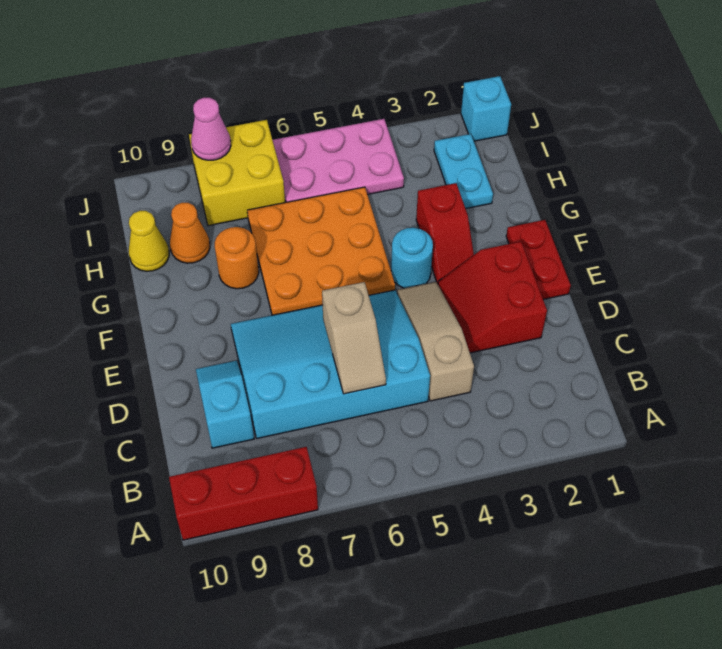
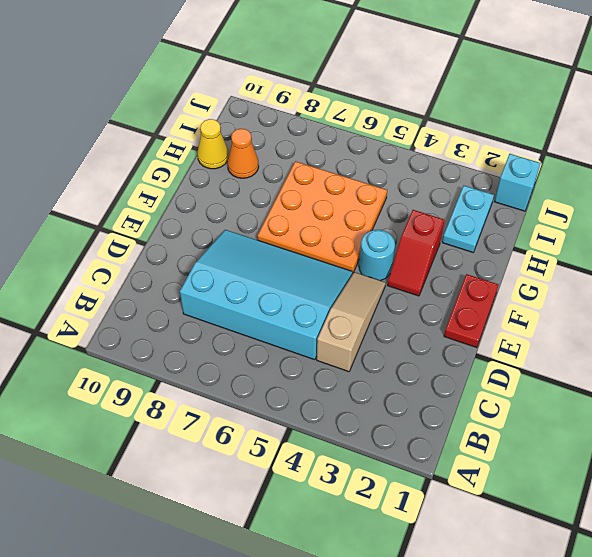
none -> red 1x3 brick [169,447,318,540]
none -> cyan 1x2 slope [196,361,254,448]
none -> red 2x2 slope [438,242,547,353]

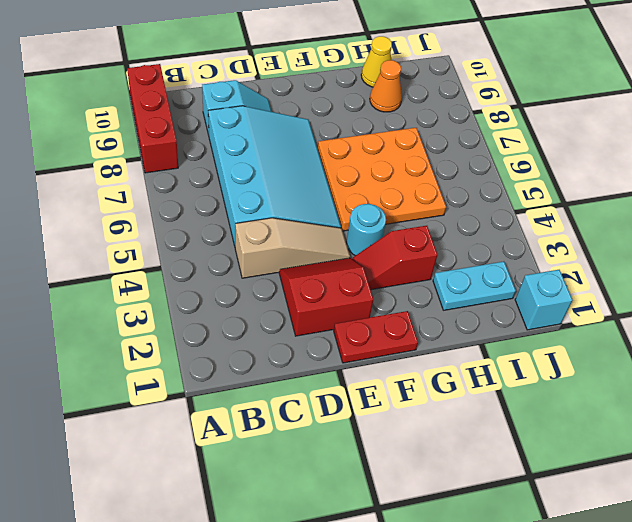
none -> orange 1x1 round brick [215,227,259,289]
none -> pink 2x3 plate [273,119,404,202]
none -> yellow 2x2 brick [189,120,285,226]

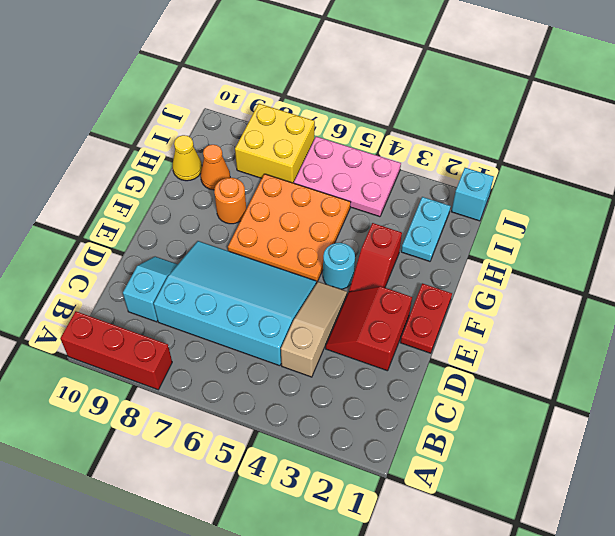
none -> tan 1x2 slope [322,282,386,394]
none -> pink 1x1 cone [191,98,231,160]

